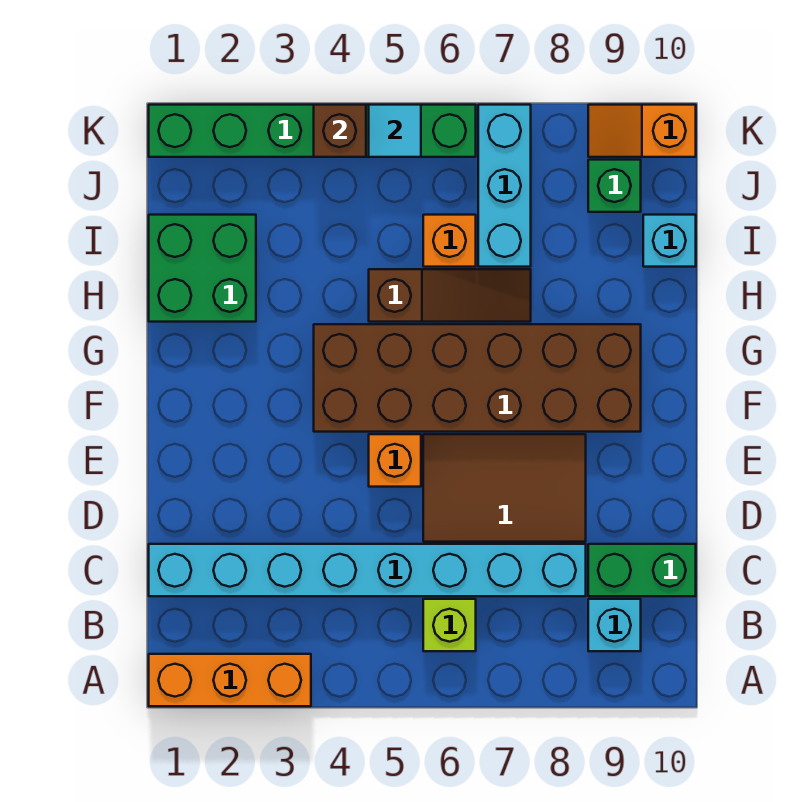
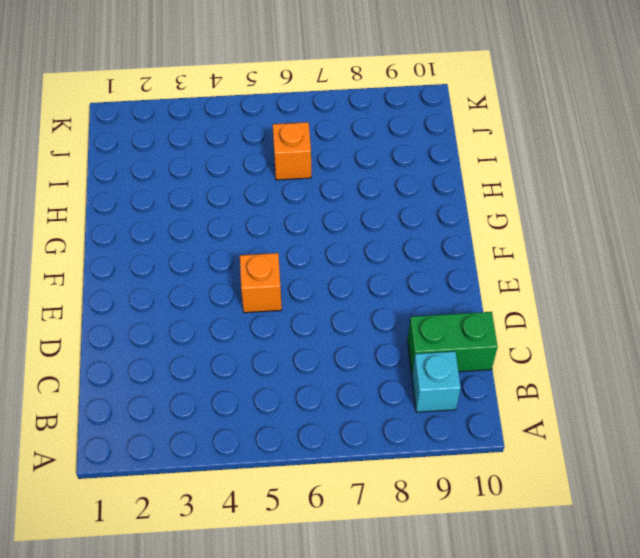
none -> orange 1x3 brick [149,654,311,706]
none -> lime 1x1 brick [423,599,476,651]
none -> cyan 1x8 brick [149,544,586,596]

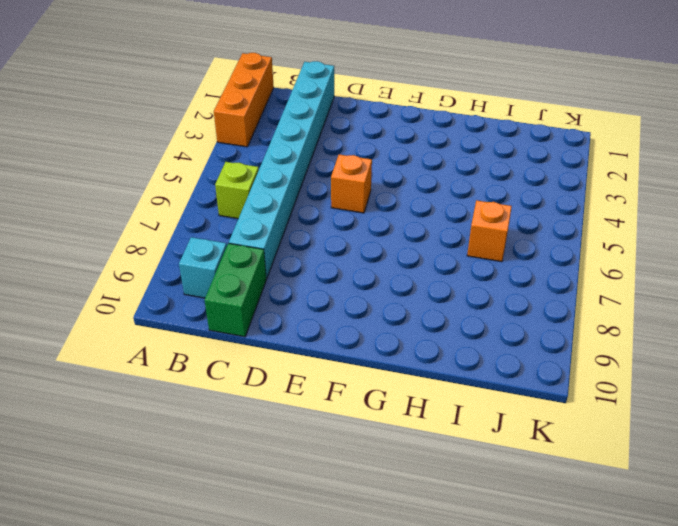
none -> brown 2x3 tile [423,434,586,542]
none -> brown 2x6 brick [314,324,641,432]
none -> green 2x2 brick [149,215,256,322]

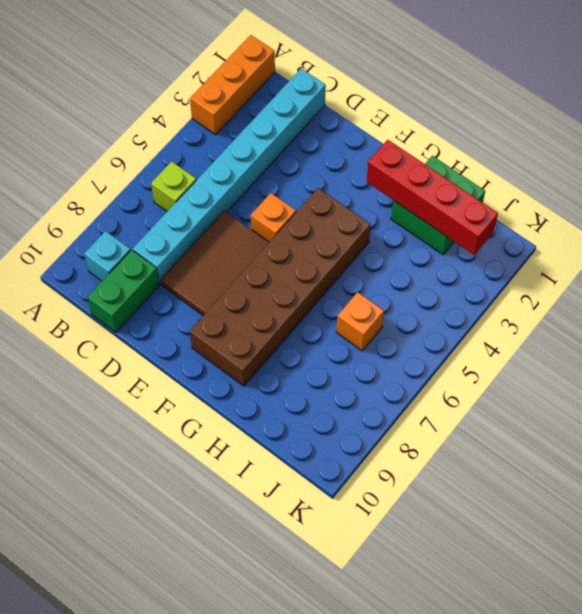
red 1x4 brick [366,140,498,255] -> none
none -> brown 1x3 slope [369,269,531,322]
none -> cyan 1x3 brick [478,105,531,267]
none -> cyan 1x1 brick [643,215,696,267]

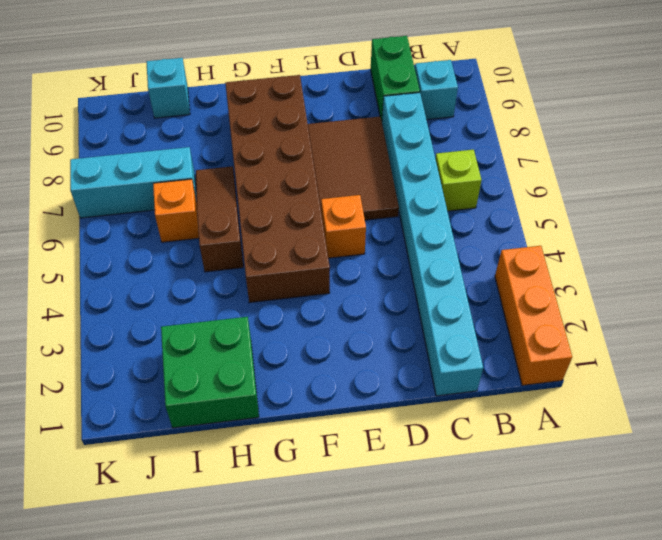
none -> green 1x1 brick [588,160,641,212]
none -> green 1x6 brick [149,105,476,157]
none -> orange 1x2 slope [588,105,696,157]

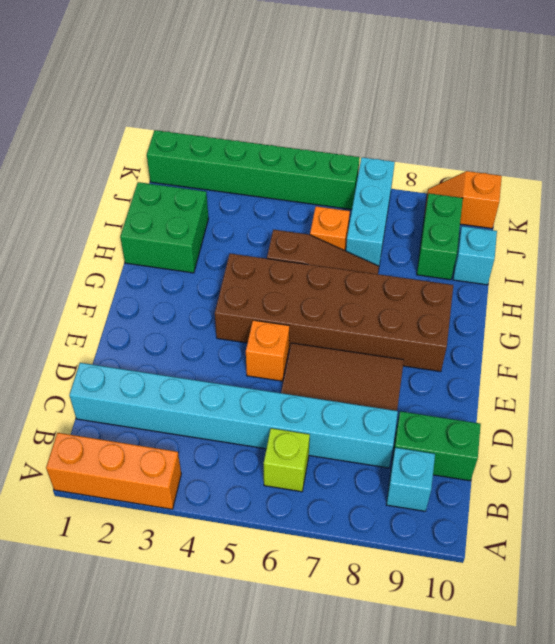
green 1x2 brick [417,193,463,280] -> green 1x1 brick [588,160,641,212]
none -> brown 1x1 brick [314,105,366,157]
none -> cyan 1x1 tile [369,105,421,157]

